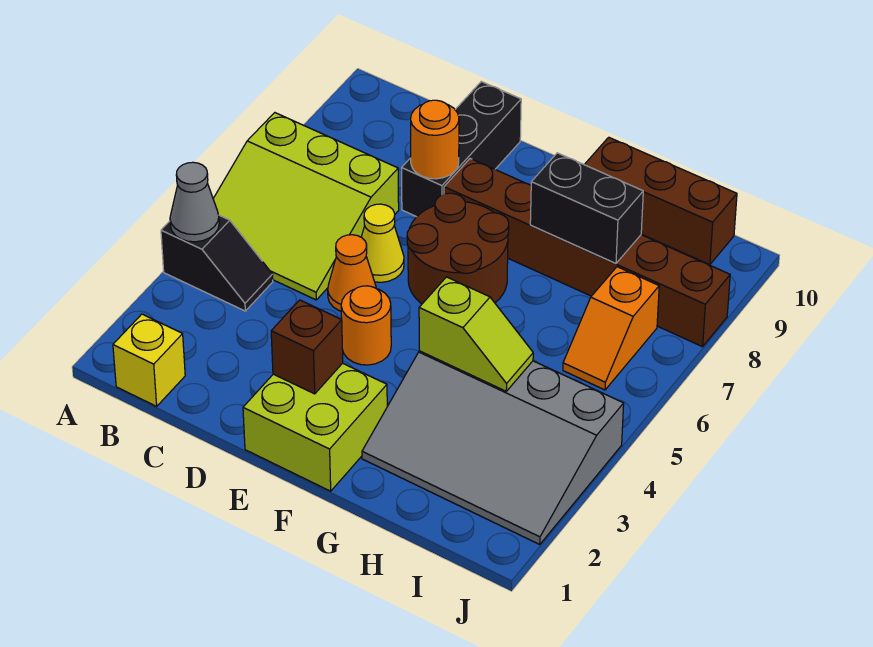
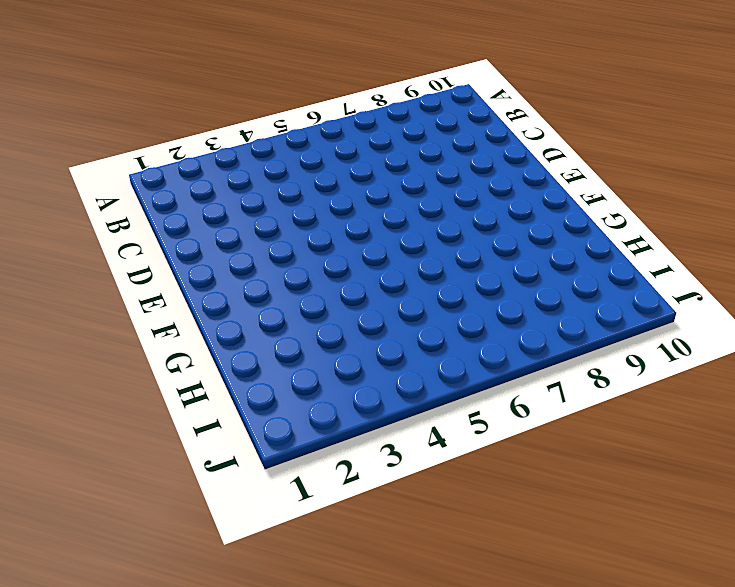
none -> black 1x2 slope [161,215,273,311]
none -> lime 3x3 slope [213,113,399,300]
none -> yellow 1x1 brick [113,314,185,406]

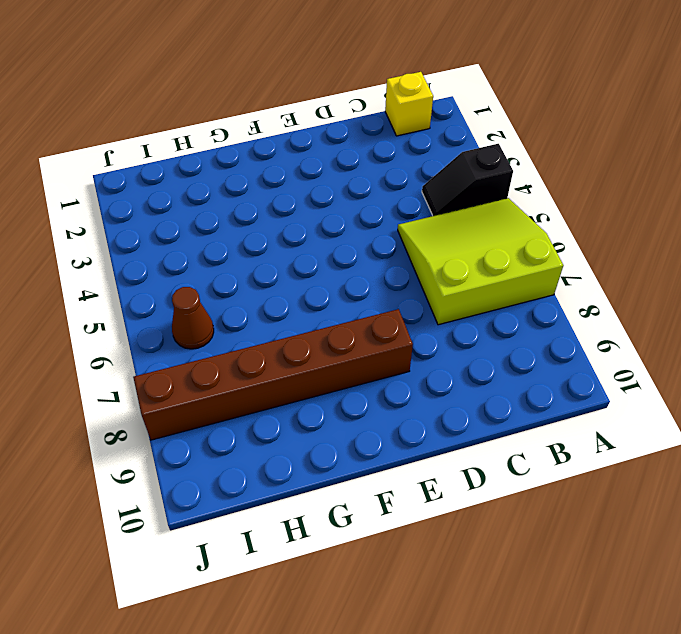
brown 1x1 cone [172,287,214,349] -> orange 1x2 slope [563,267,659,390]
none -> orange 1x1 cone [328,235,376,311]
none -> yellow 1x1 cone [362,204,404,282]
none -> black 1x3 brick [402,82,521,217]

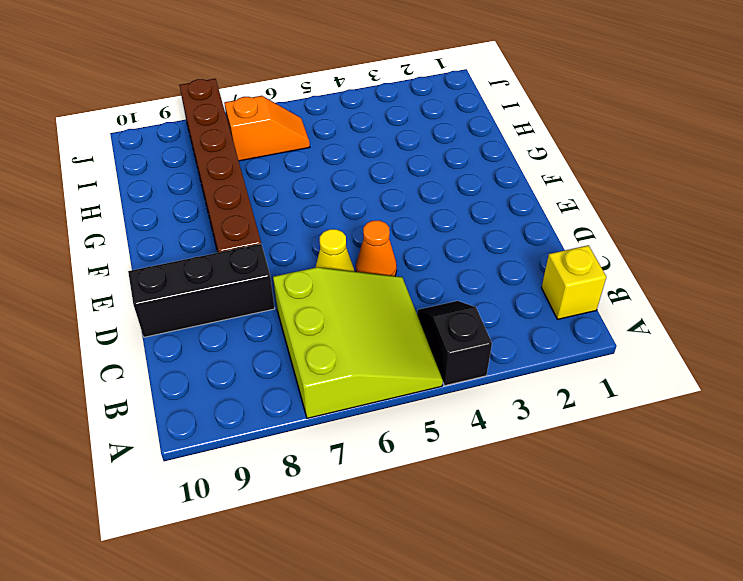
none -> lime 2x2 brick [243,363,387,491]
none -> orange 1x1 round brick [341,286,391,365]
none -> brown 2x2 round brick [407,193,509,304]

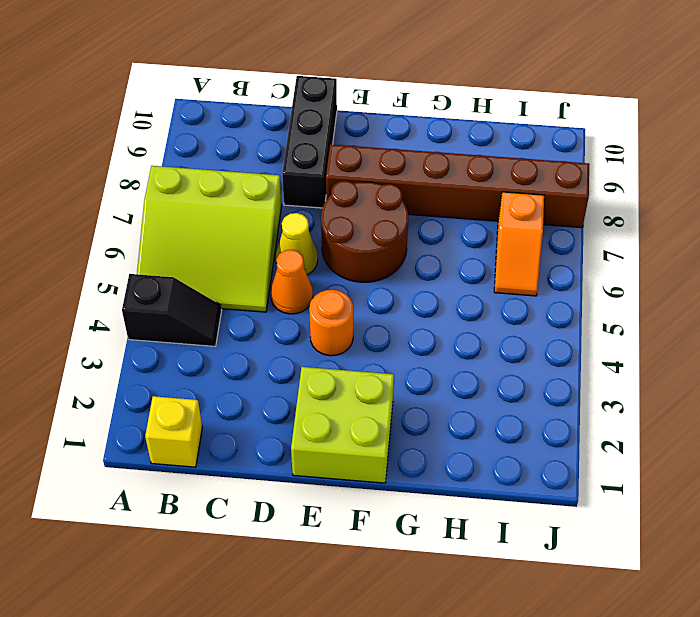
none -> grey 3x4 slope [362,351,624,545]
none -> brown 1x3 brick [584,137,737,265]
none -> grey 1x1 cone [170,162,219,242]

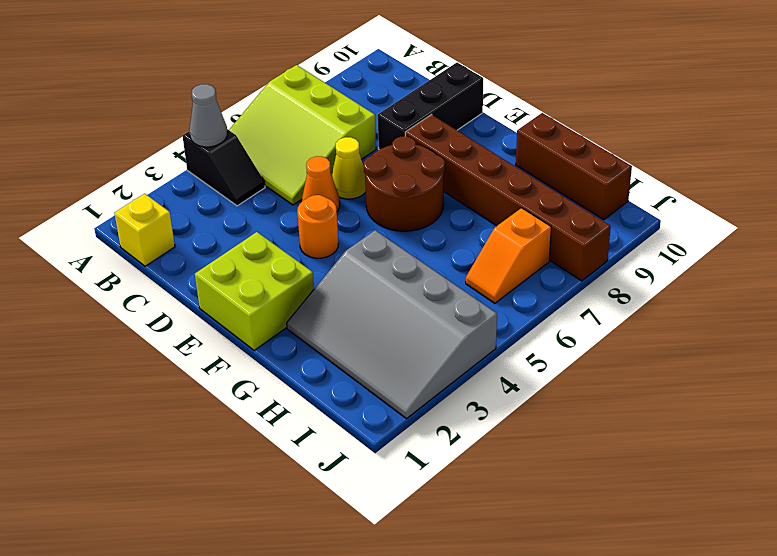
none -> orange 1x1 round brick [411,100,459,179]
none -> brown 1x1 brick [271,300,343,394]
none -> lime 1x2 slope [419,277,533,391]

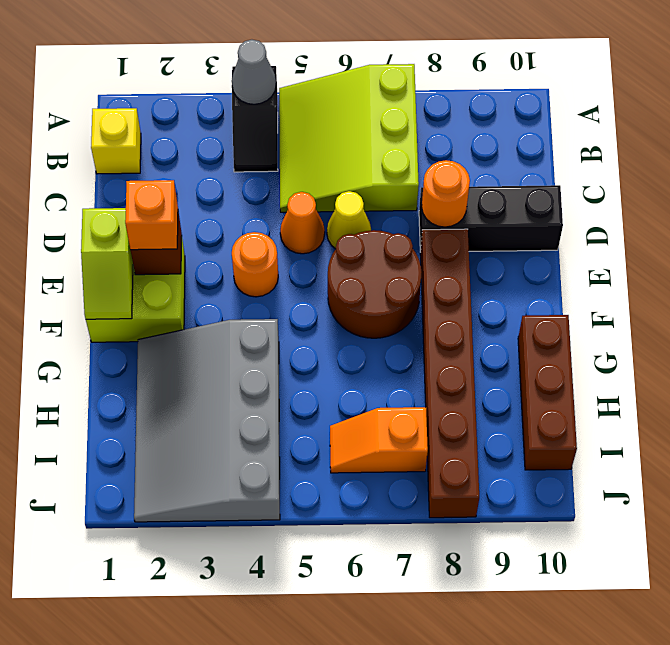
lime 1x2 slope [81,208,133,319] -> lime 1x2 slope moved to [419,277,533,391]
orange 1x1 brick [125,180,178,250] -> none
none -> black 1x2 brick [530,153,643,263]

